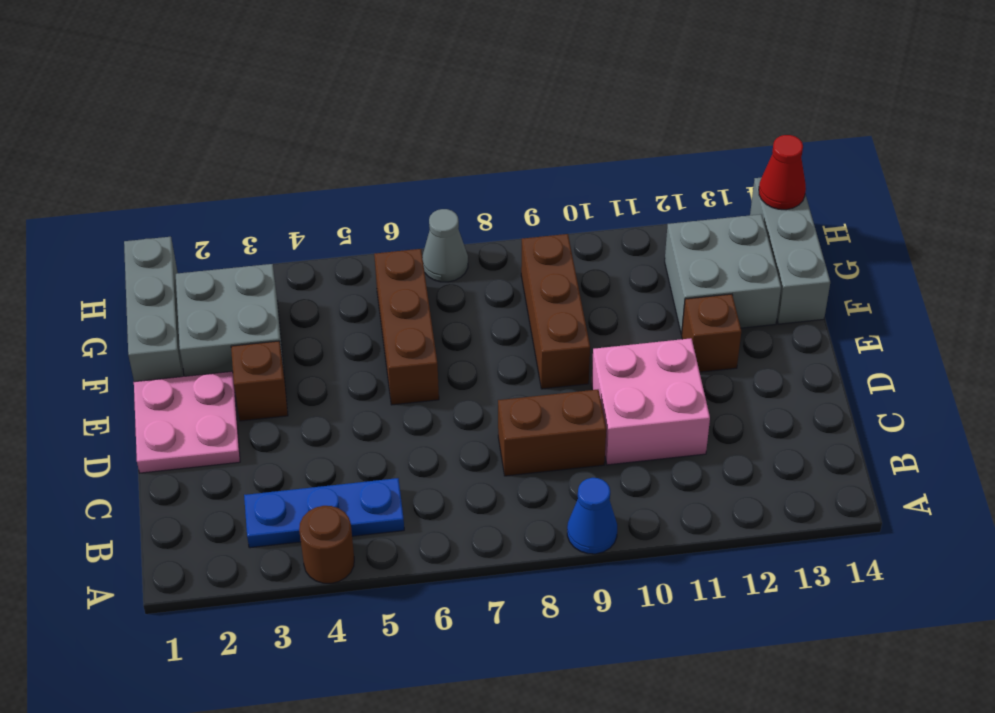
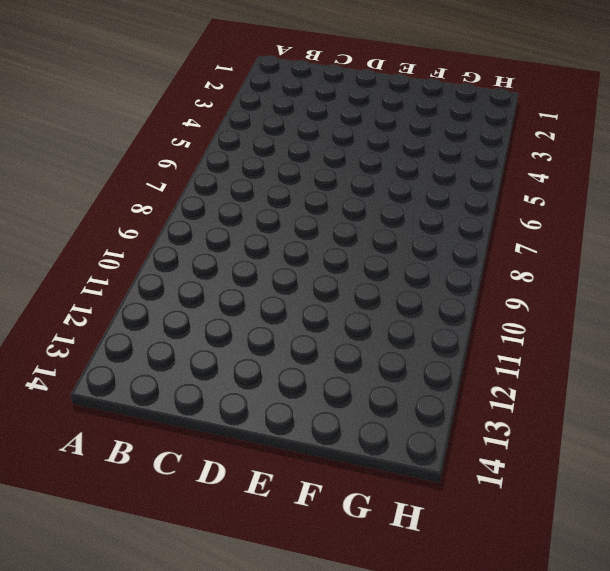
none -> brown 1x1 round brick [299,506,354,583]
none -> blue 1x1 cone [567,478,617,554]
none -> blue 1x3 plate [244,478,404,548]

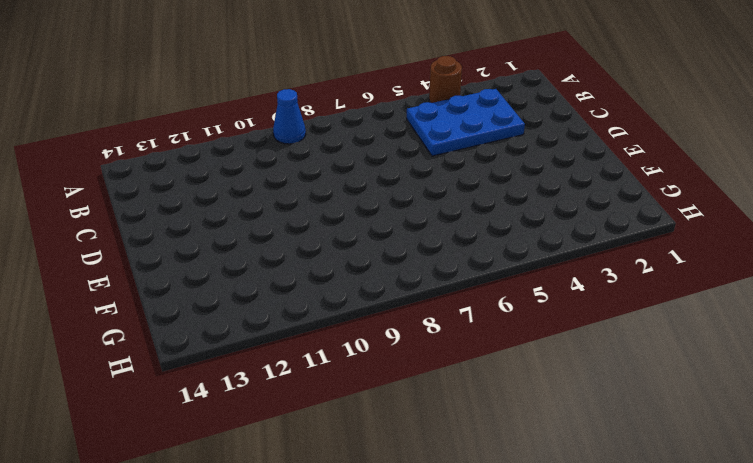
blue 2x3 plate [407,89,525,156] -> blue 1x3 plate [244,478,404,548]
none -> brown 1x2 brick [498,390,606,476]
none -> pink 2x2 brick [591,338,710,465]
none -> pink 2x2 plate [134,371,240,473]

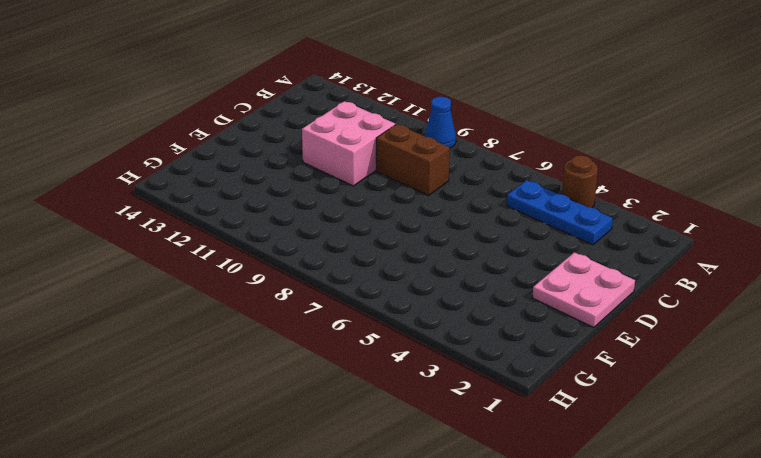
none -> brown 1x1 brick [231,341,288,421]
none -> brown 1x3 brick [374,249,439,405]
none -> brown 1x3 brick [521,234,590,389]

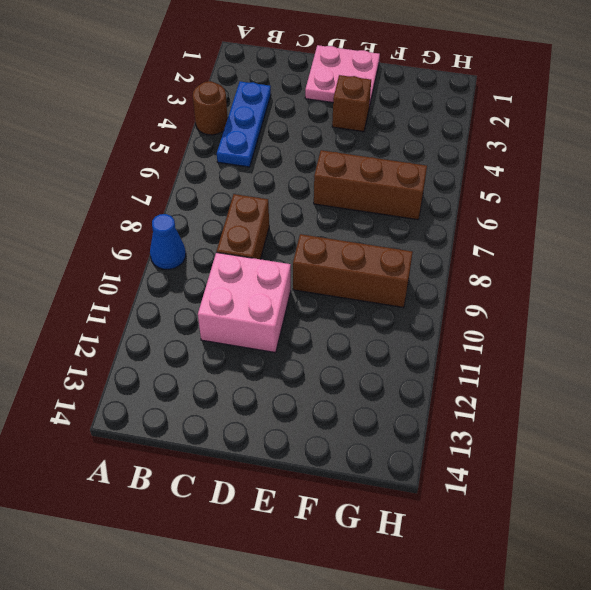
none -> brown 1x1 brick [682,294,741,372]
none -> grey 1x3 brick [124,237,184,382]
none -> grey 2x2 brick [176,264,284,376]

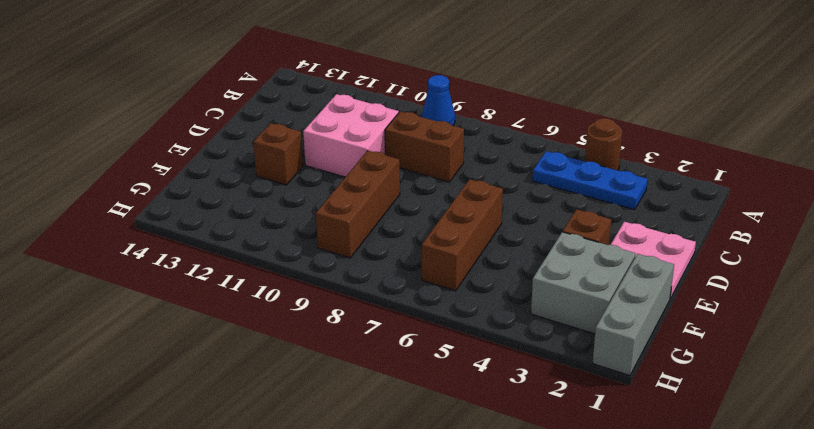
none -> grey 2x2 brick [665,214,781,334]
none -> grey 1x3 brick [750,177,830,324]
none -> grey 1x1 cone [422,209,468,282]

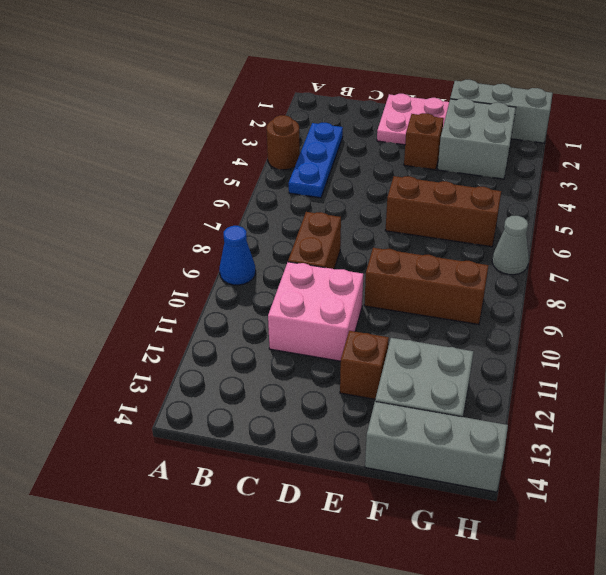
none -> red 1x1 cone [759,135,806,210]

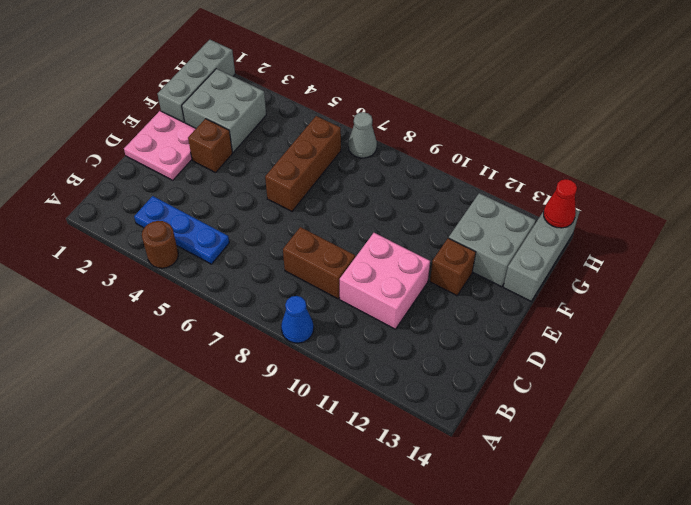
none -> brown 1x3 brick [521,234,590,389]

